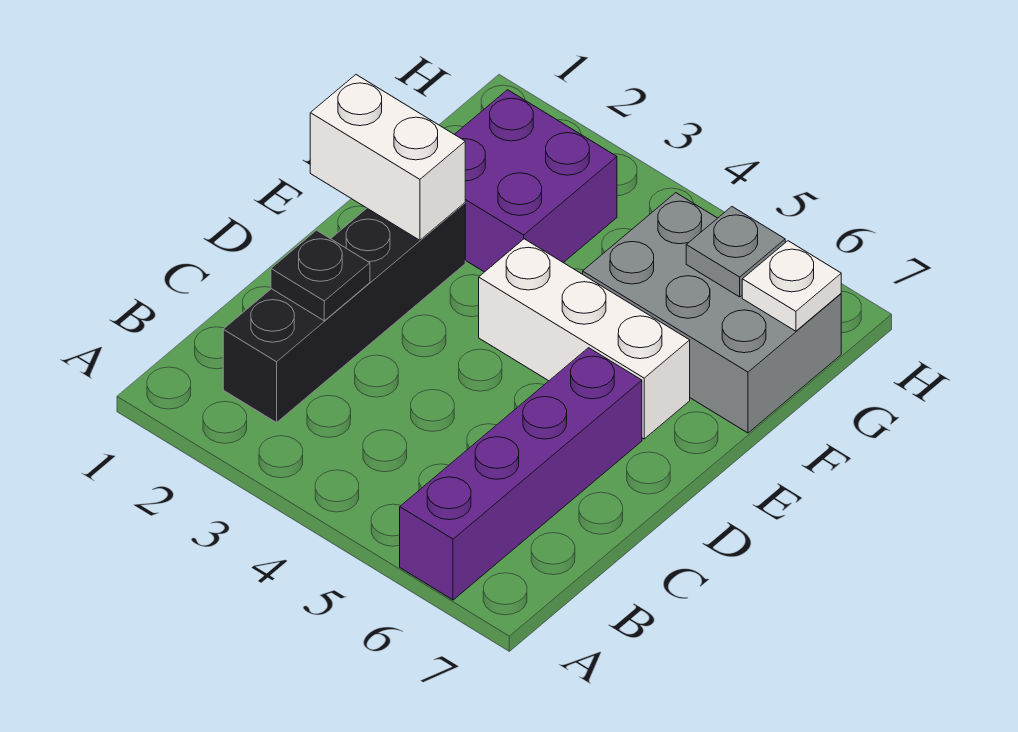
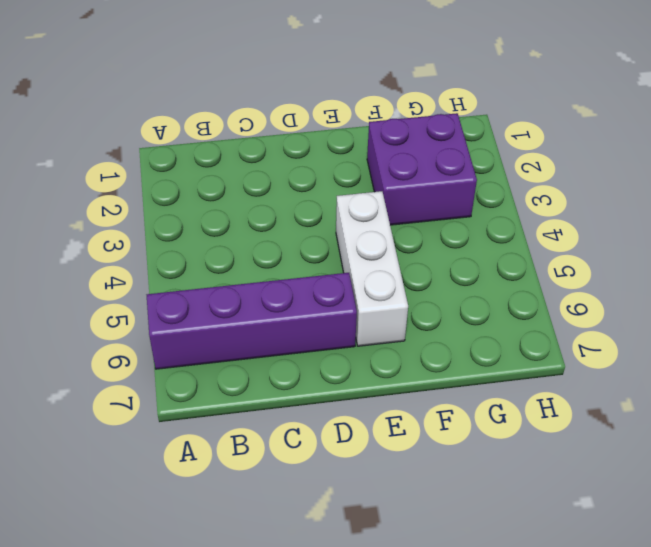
none -> black 1x4 brick [223,203,465,423]
none -> grey 2x3 brick [583,193,841,433]

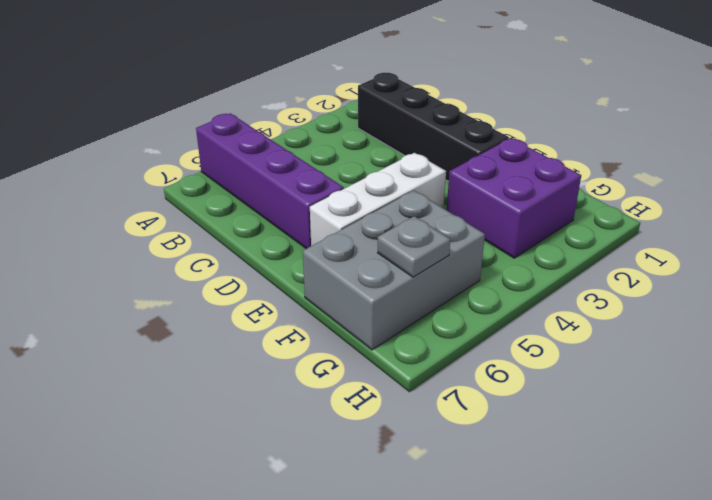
none -> black 1x1 plate [271,230,370,321]
none -> white 1x2 brick [310,75,465,240]

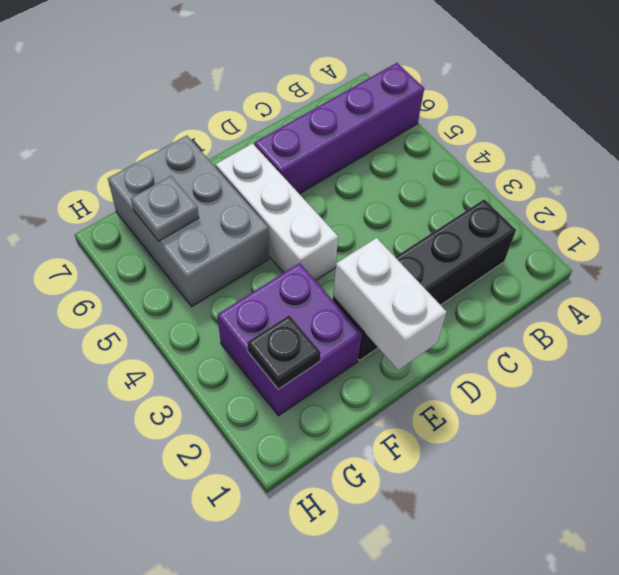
black 1x1 plate [247,315,321,389] -> black 1x1 plate moved to [271,230,370,321]
none -> white 1x1 plate [742,241,841,331]

